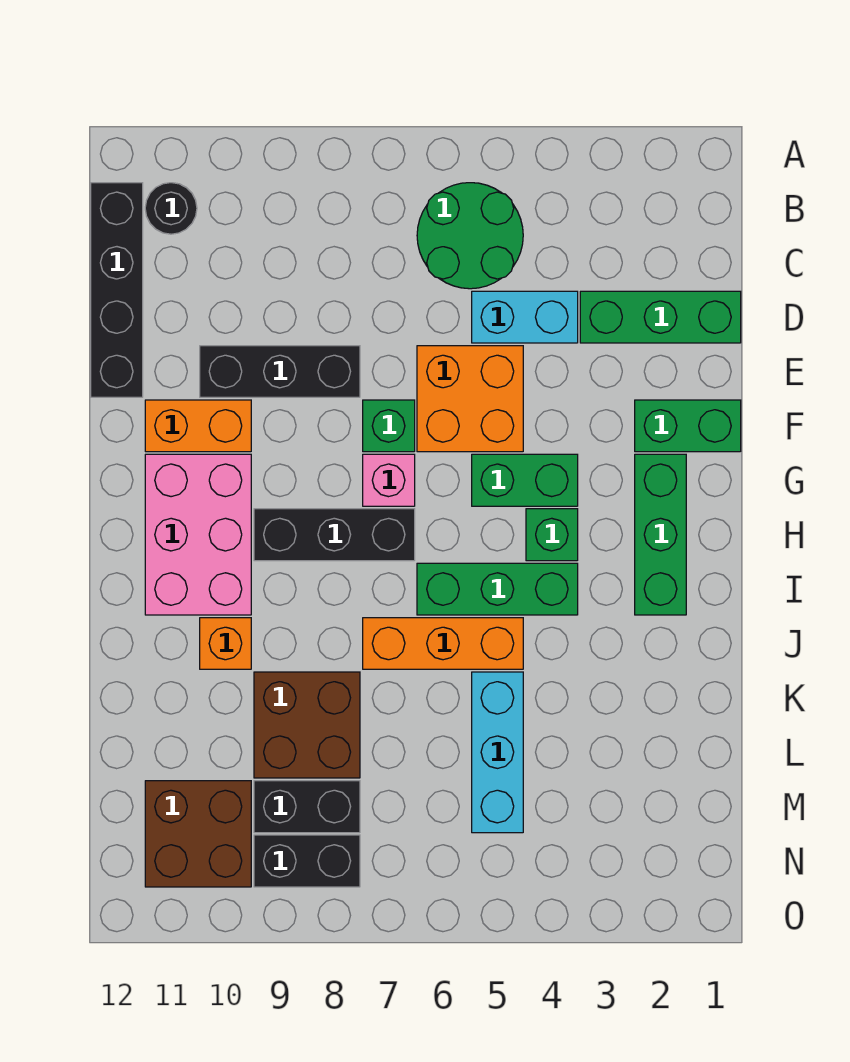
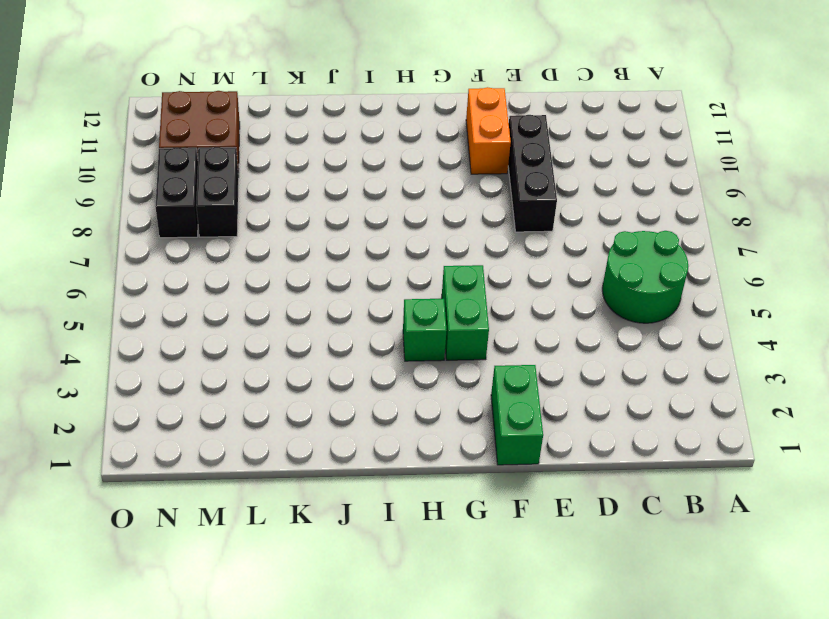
none -> black 1x1 round brick [145,183,197,234]
none -> black 1x4 brick [91,183,143,397]
none -> green 1x3 brick [580,291,741,343]

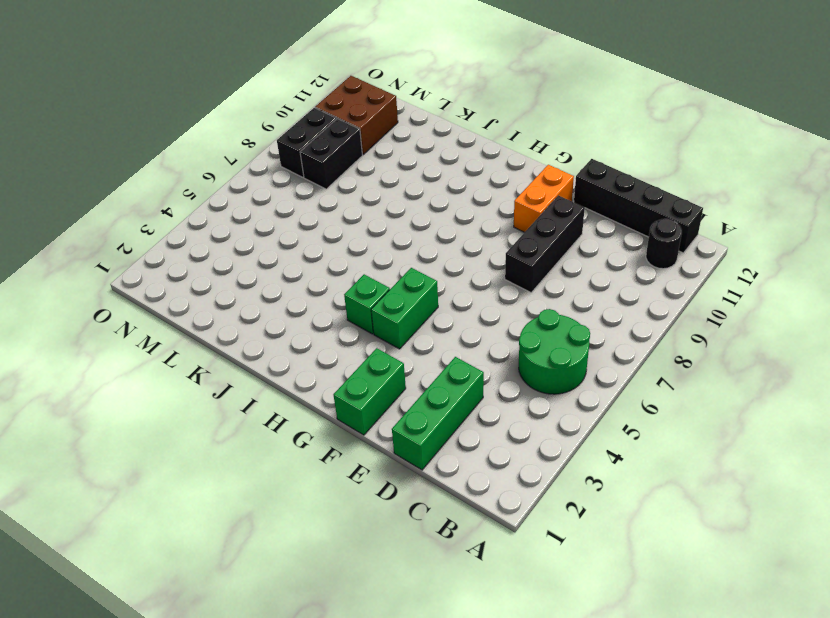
none -> cyan 1x2 brick [472,291,578,343]
none -> orange 2x2 brick [417,346,523,452]
none -> green 1x1 brick [363,400,415,452]

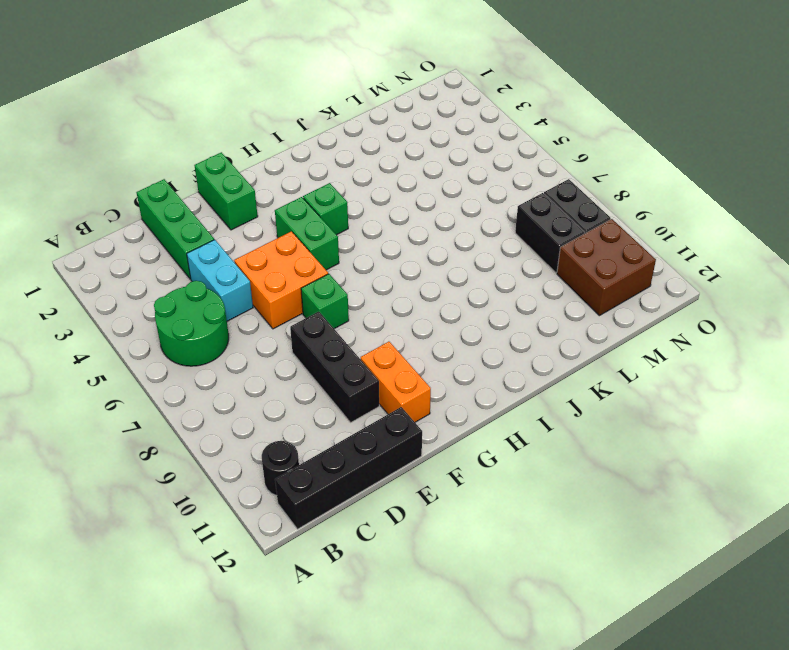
none -> green 1x3 brick [635,454,686,615]
none -> pink 1x1 brick [363,454,415,506]
none -> pink 2x3 brick [145,454,251,615]

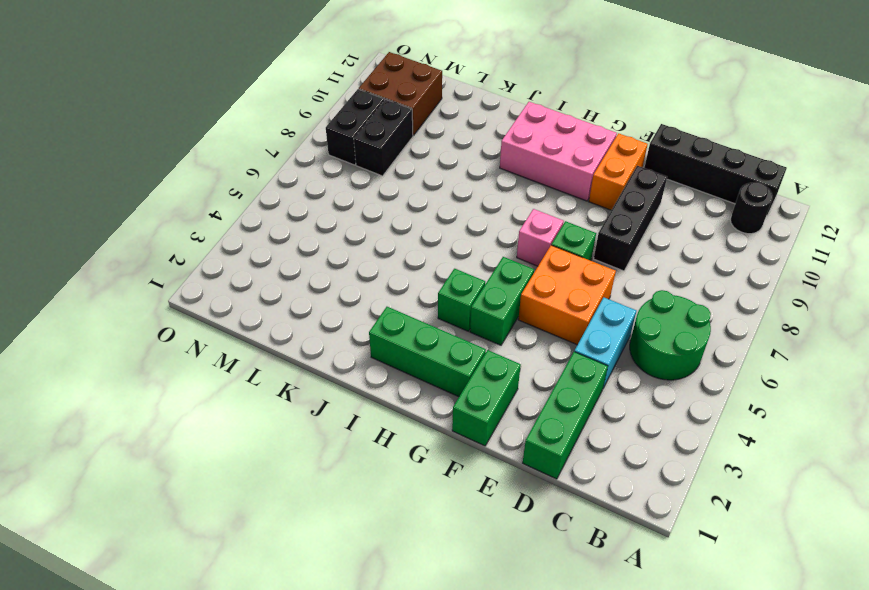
none -> black 1x3 brick [254,509,415,561]
none -> green 1x3 brick [417,563,578,615]
none -> orange 1x3 brick [363,618,523,669]

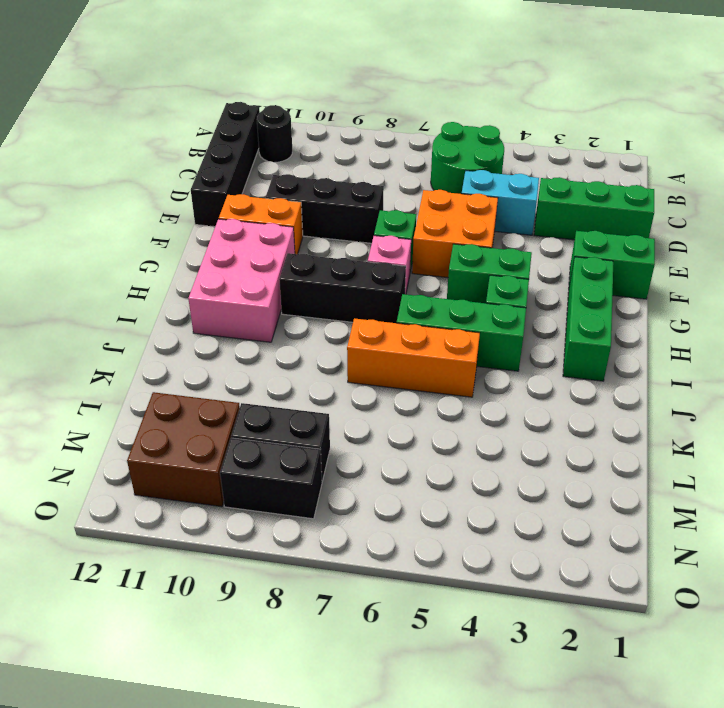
none -> orange 1x1 brick [200,618,251,669]
none -> cyan 1x3 brick [472,672,523,833]
none -> brown 2x2 brick [254,672,360,778]

